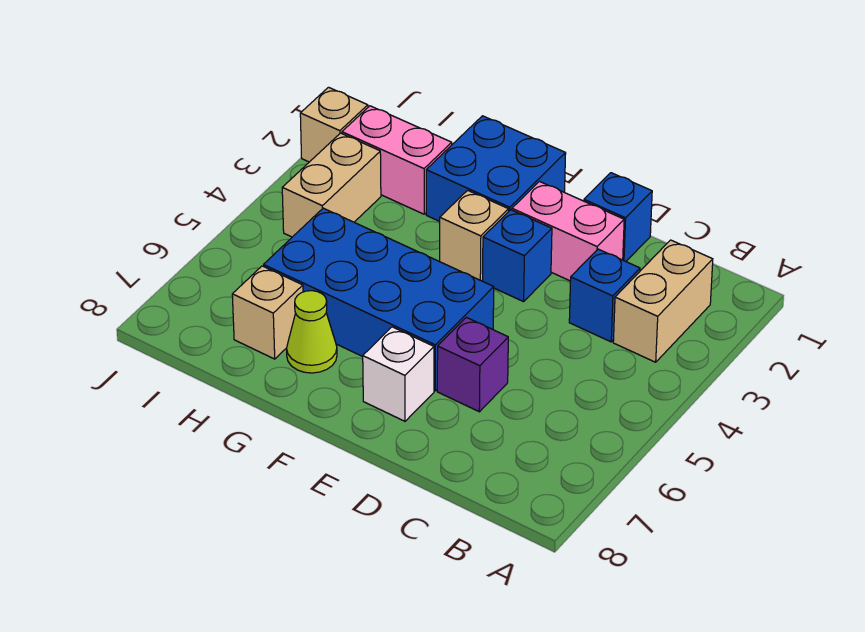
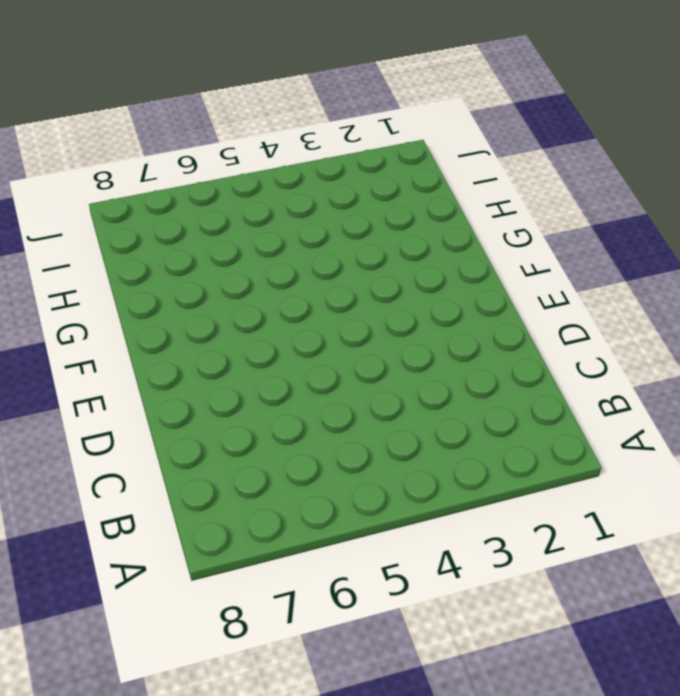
none -> tan 1x2 brick [613,240,713,362]
none -> blue 1x1 brick [569,249,640,342]
none -> blue 1x1 brick [584,173,652,261]

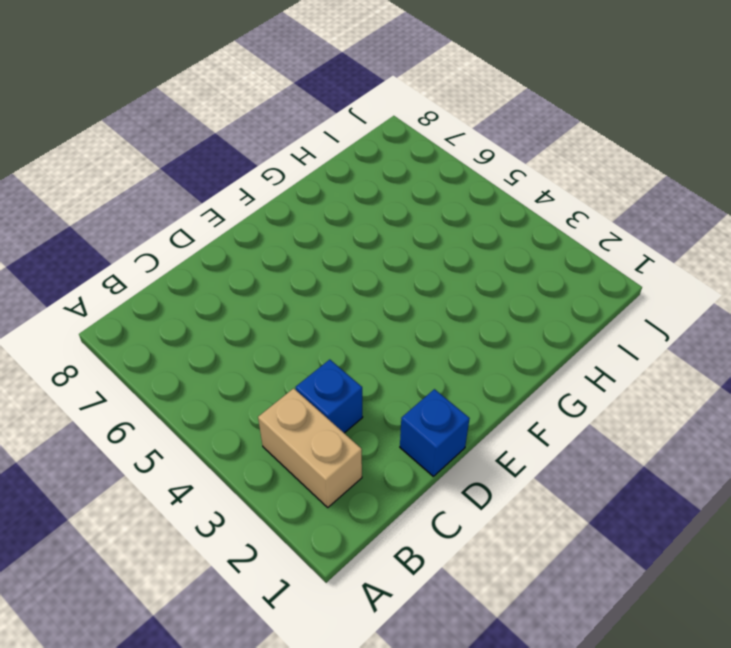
none -> pink 1x2 brick [512,181,624,281]
none -> purple 1x1 brick [437,317,508,412]
none -> blue 1x1 brick [483,210,552,302]

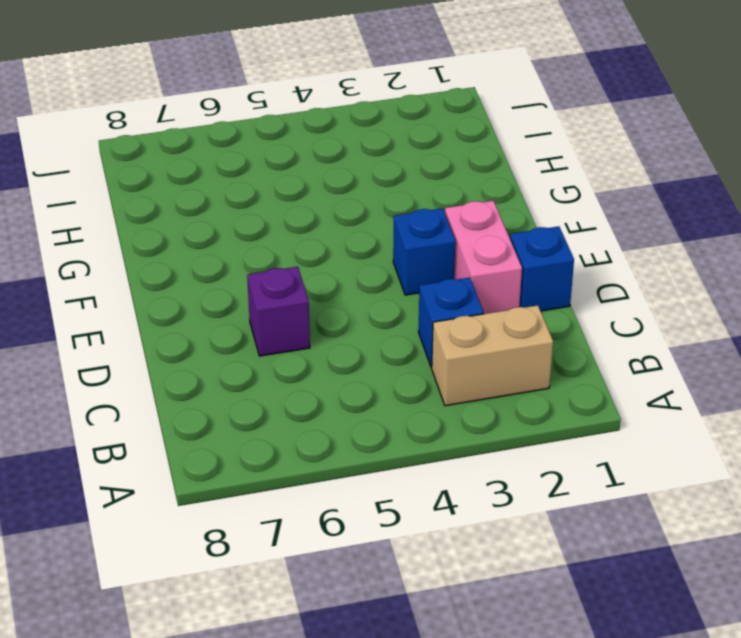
none -> blue 2x4 brick [264,208,494,391]
none -> white 1x1 brick [363,327,434,421]
none -> blue 2x2 brick [426,116,566,221]

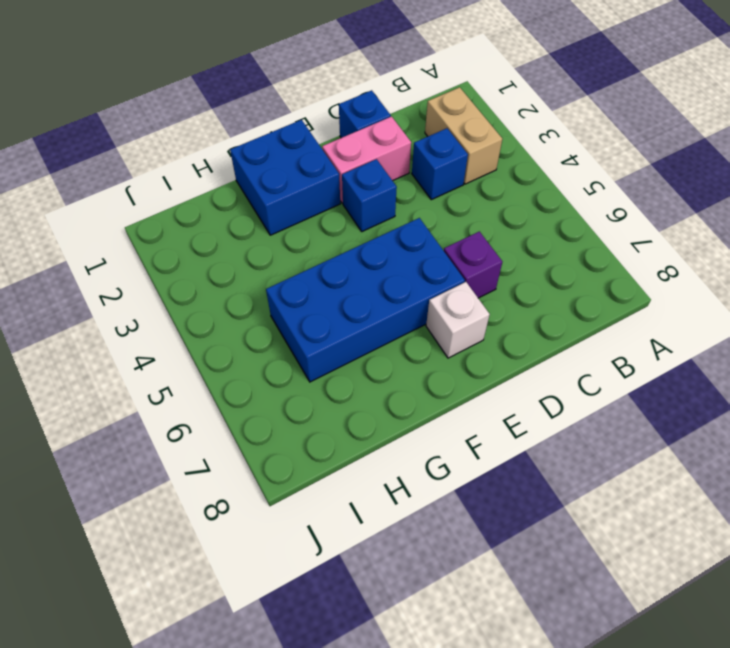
none -> tan 1x1 brick [440,190,509,281]
none -> lime 1x1 cone [287,291,337,373]
none -> pink 1x2 brick [342,106,452,214]

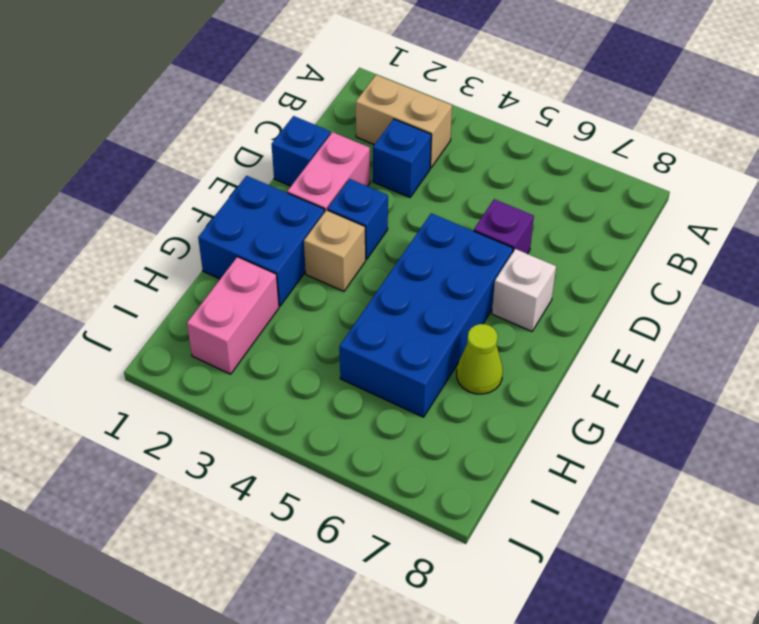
none -> tan 1x1 brick [232,266,303,359]
none -> tan 1x2 brick [282,133,381,237]
none -> tan 1x1 brick [300,87,368,162]

